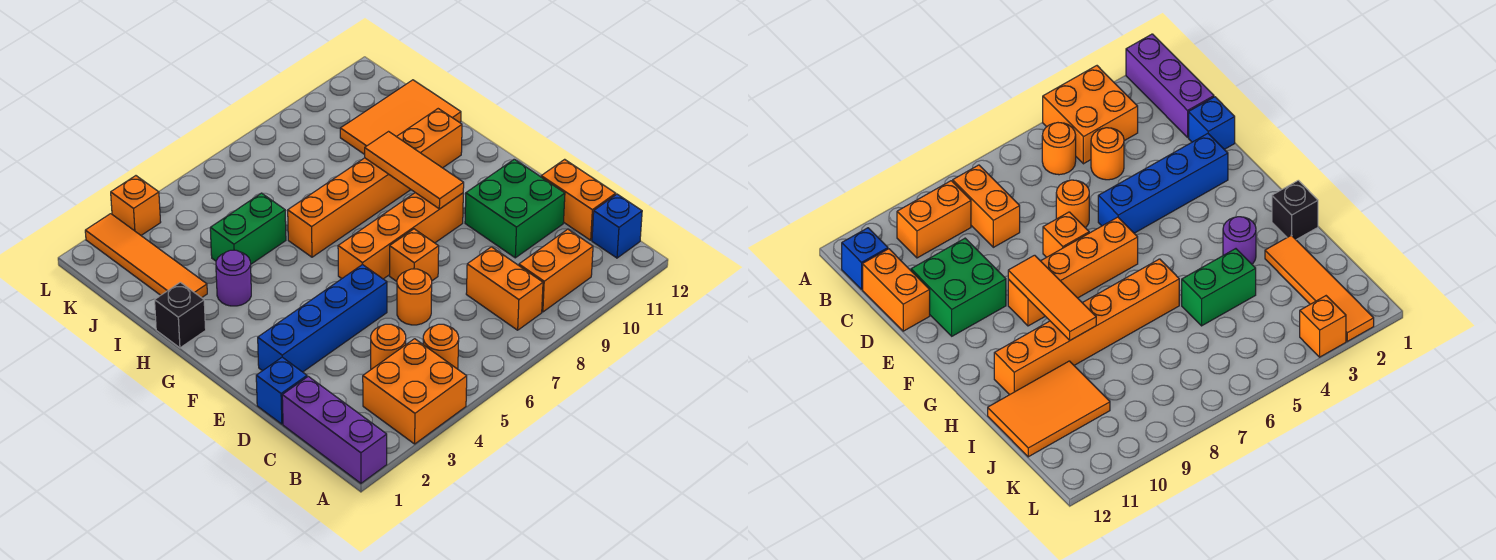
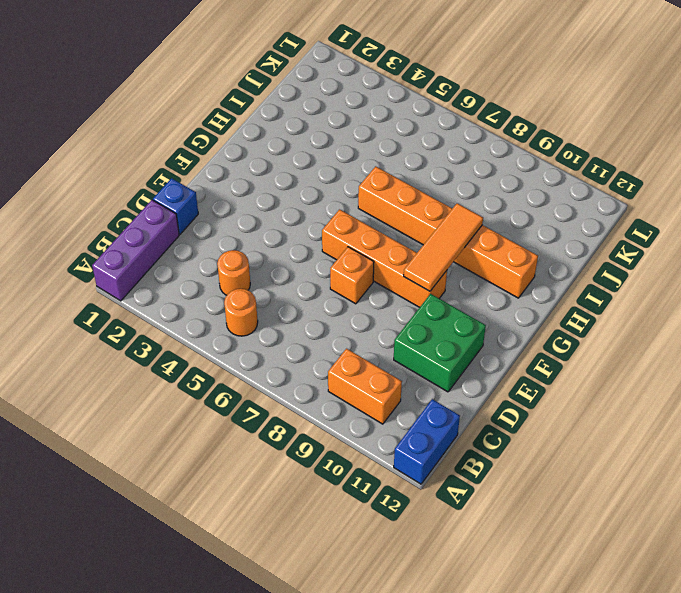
blue 1x2 brick [394,399,460,484] -> blue 1x1 brick [592,194,642,258]
none -> orange 2x2 brick [363,339,467,444]
none -> orange 1x2 brick [466,247,543,330]
none -> orange 1x2 brick [541,159,616,240]

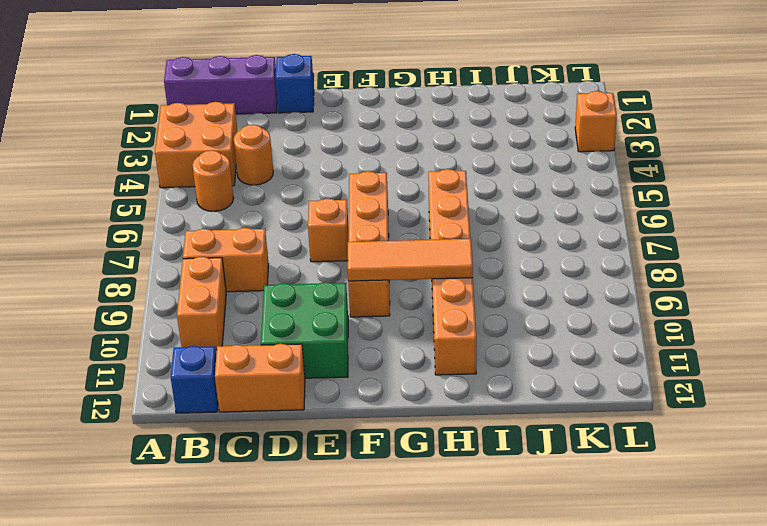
none -> orange 1x1 round brick [397,269,432,325]
none -> blue 1x4 brick [258,264,387,372]
none -> black 1x1 brick [155,282,206,348]

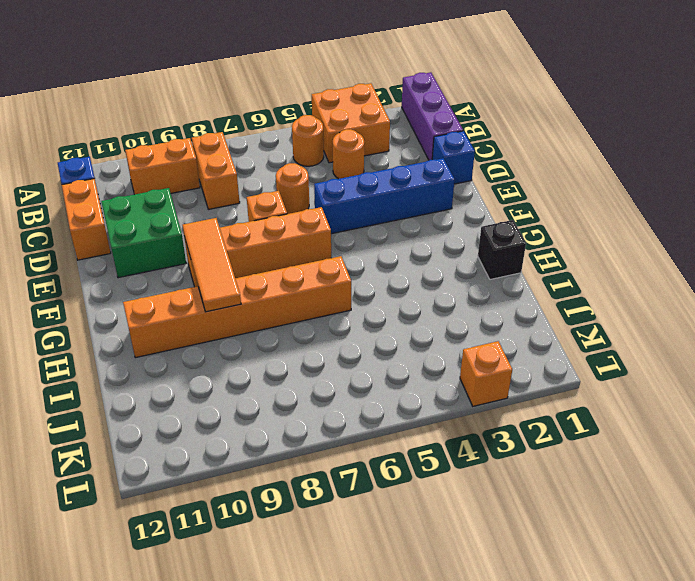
none -> purple 1x1 round brick [216,250,251,306]
none -> orange 1x4 tile [85,214,207,298]
none -> green 1x2 brick [210,193,286,264]

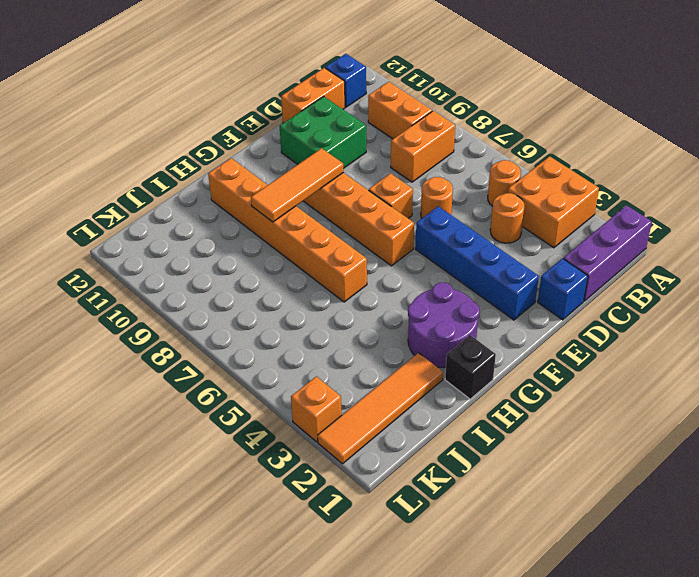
purple 2x2 round brick [408,283,480,368] -> purple 1x1 round brick [216,250,251,306]
none -> green 1x2 brick [210,193,286,264]
none -> orange 2x3 tile [340,80,461,154]

